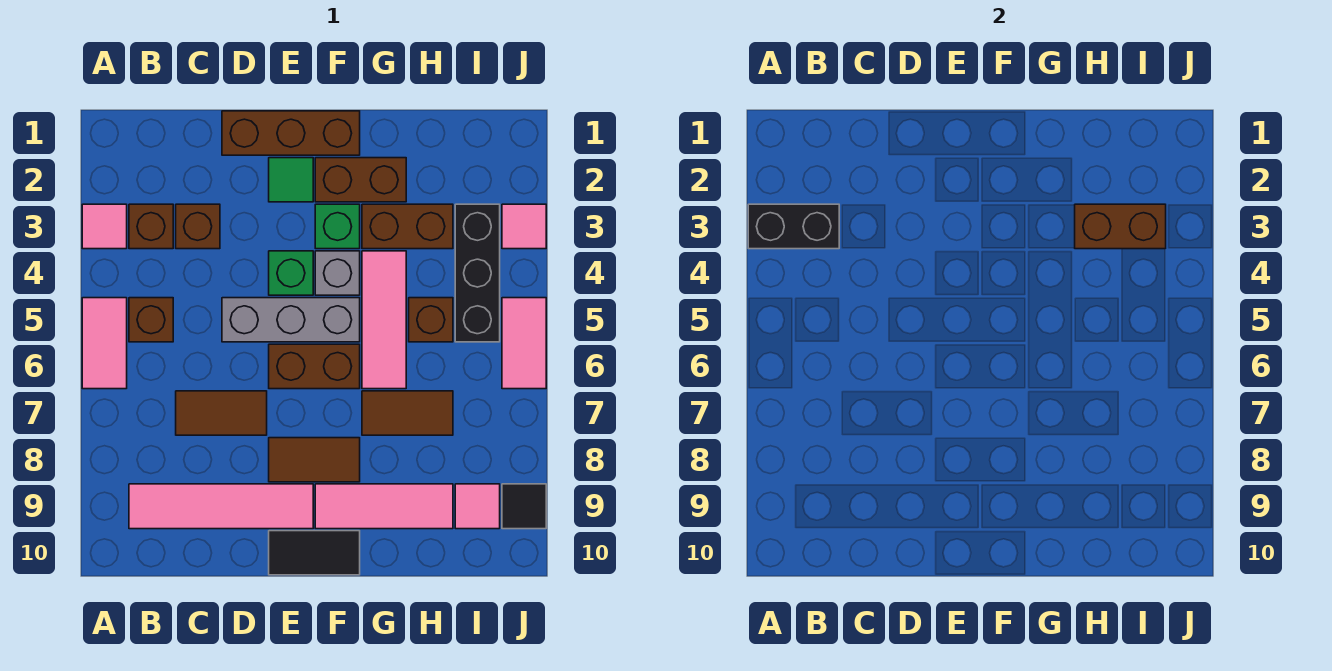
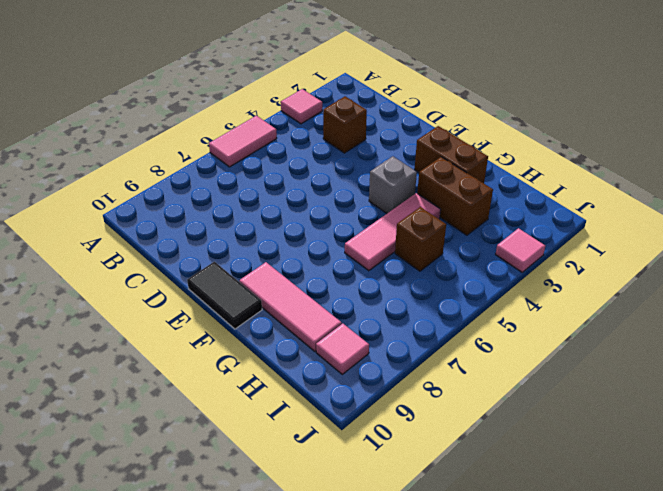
none -> brown 1x1 brick [129,204,173,249]
none -> brown 1x1 brick [129,298,173,342]
none -> pink 1x4 tile [129,484,313,529]

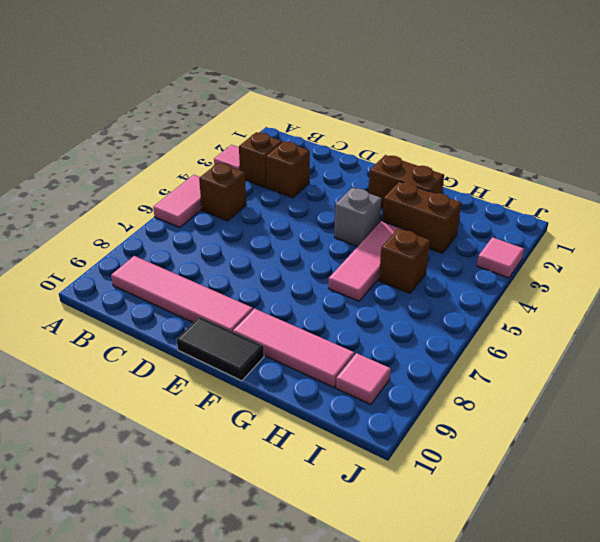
none -> brown 1x2 tile [176,391,267,435]
none -> brown 1x3 brick [222,111,360,155]
none -> grey 1x3 brick [222,298,360,342]

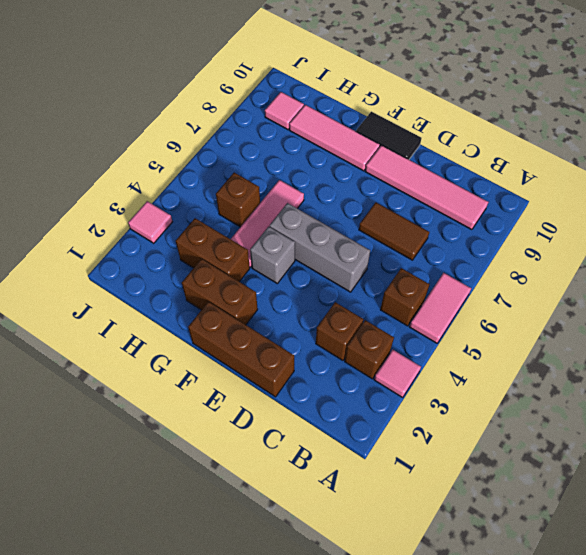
none -> green 1x1 tile [269,158,313,202]
none -> green 1x1 brick [269,251,313,295]
none -> brown 1x2 brick [269,344,360,389]

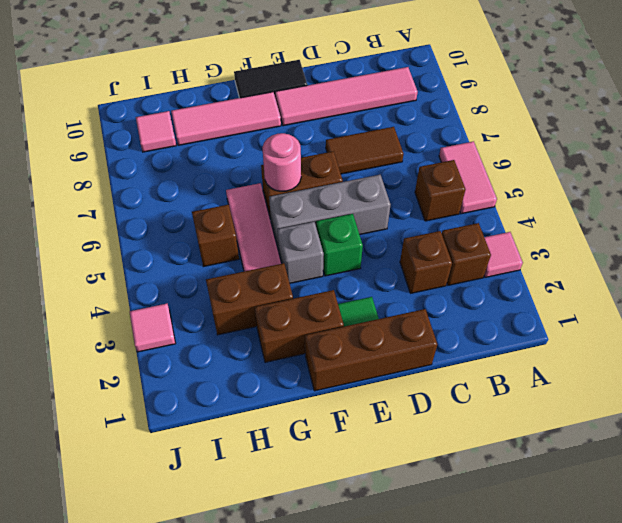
pink 1x1 round brick [262,133,301,191] -> none
none -> brown 1x2 tile [269,438,360,482]
none -> green 1x1 brick [315,204,360,249]
none -> brown 1x2 tile [362,391,453,435]

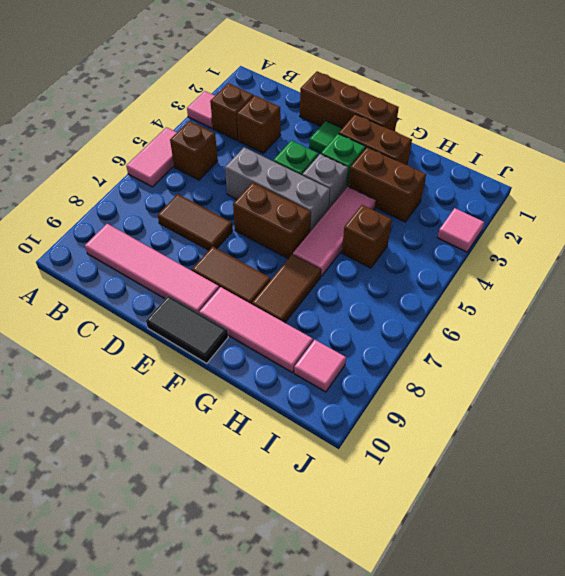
brown 1x2 tile [252,254,321,323] -> brown 1x2 tile turned to [362,391,453,435]
none -> black 1x3 brick [455,204,500,342]
none -> pink 1x2 tile [502,298,546,389]
none -> black 1x1 tile [502,484,546,529]

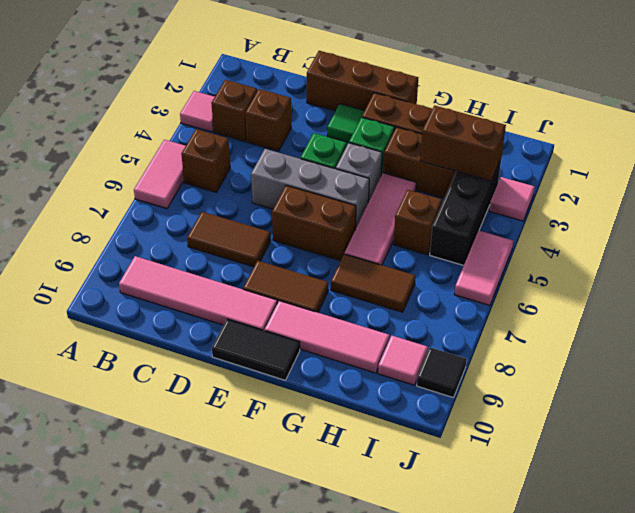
none -> black 1x2 brick [748,204,839,249]

